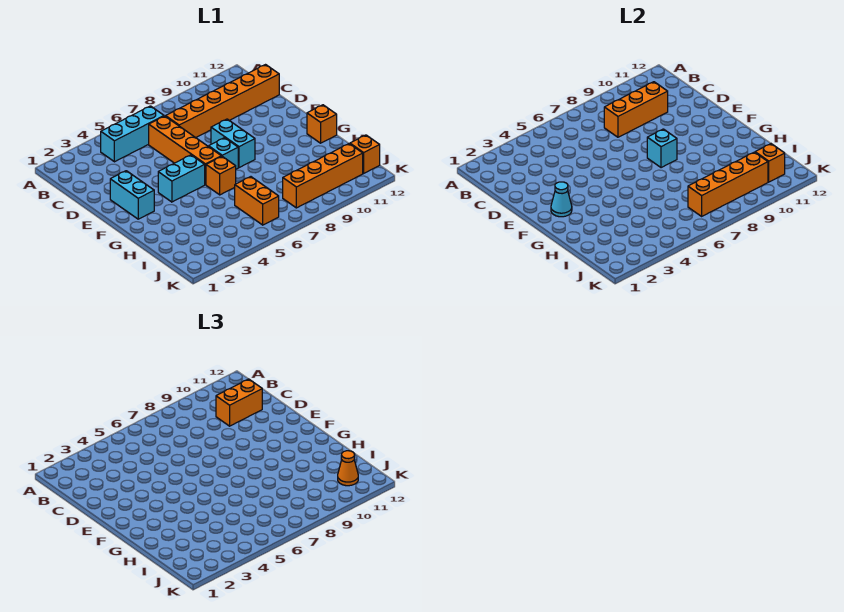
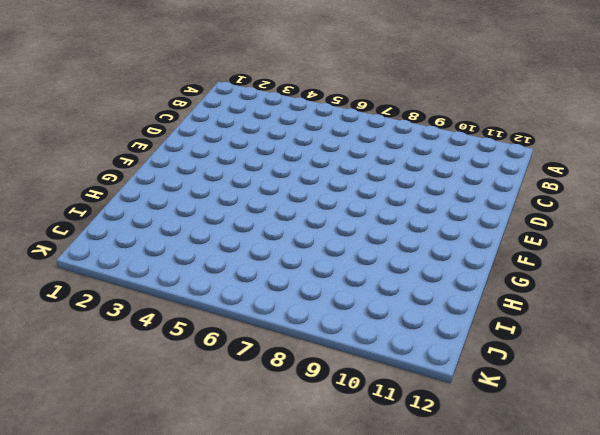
none -> cyan 1x3 brick [101,106,164,162]
none -> orange 1x4 brick [149,116,221,185]
none -> orange 1x6 brick [166,65,279,138]

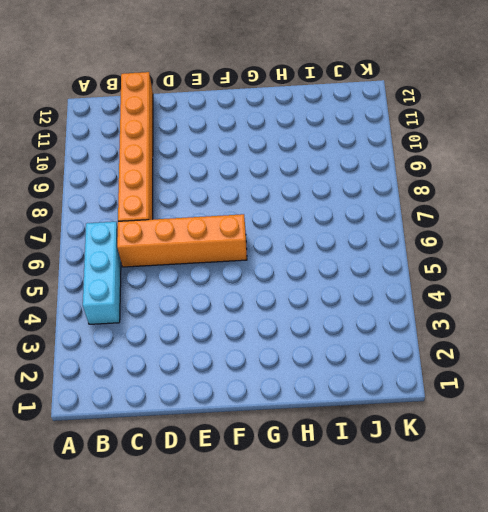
none -> cyan 1x2 brick [110,171,154,219]
none -> cyan 1x2 brick [211,119,255,168]
none -> cyan 1x2 brick [158,155,205,202]

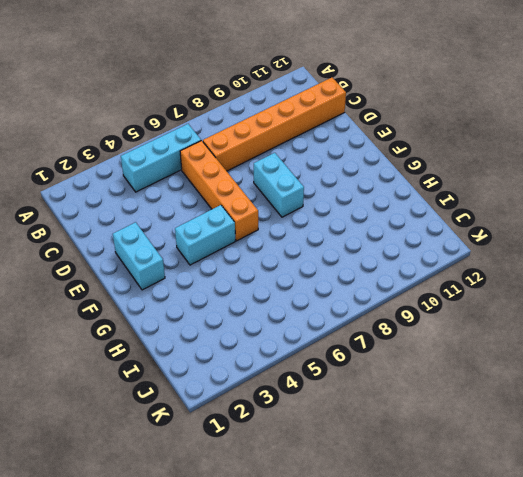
none -> cyan 1x1 brick [209,138,238,169]
none -> orange 1x1 brick [206,156,236,195]
none -> orange 1x1 brick [307,105,337,143]

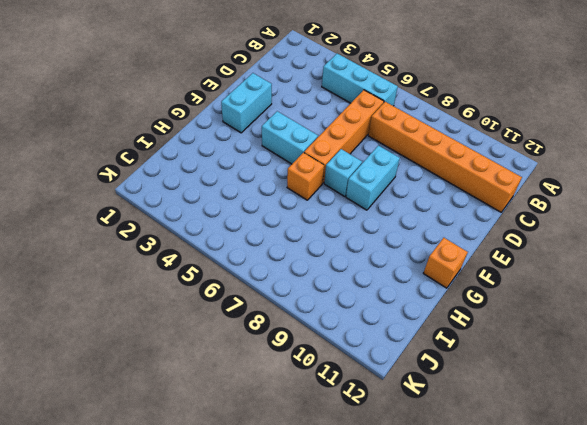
none -> orange 1x2 brick [235,177,279,225]
none -> orange 1x4 brick [283,144,363,208]
none -> orange 1x1 brick [350,135,380,173]

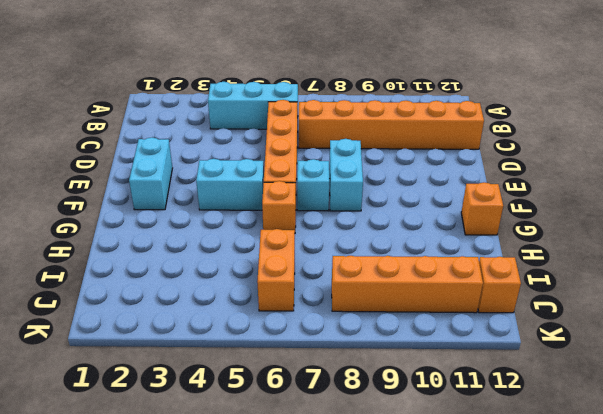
none -> orange 1x3 brick [604,82,668,137]
none -> cyan 1x1 cone [551,182,572,217]
none -> cyan 1x1 brick [647,129,677,168]

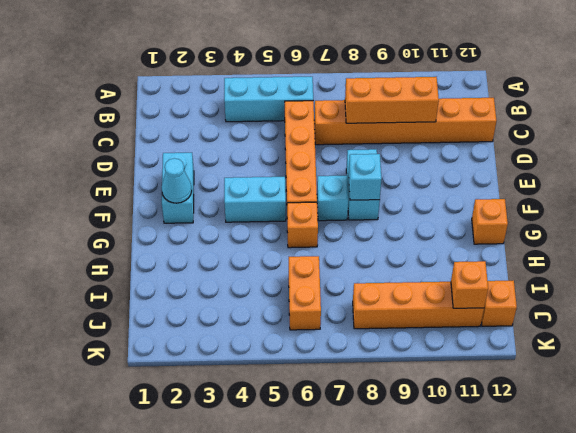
none -> orange 1x4 brick [688,152,768,216]
none -> orange 1x2 brick [216,379,262,426]
none -> orange 1x1 cone [338,451,358,486]

